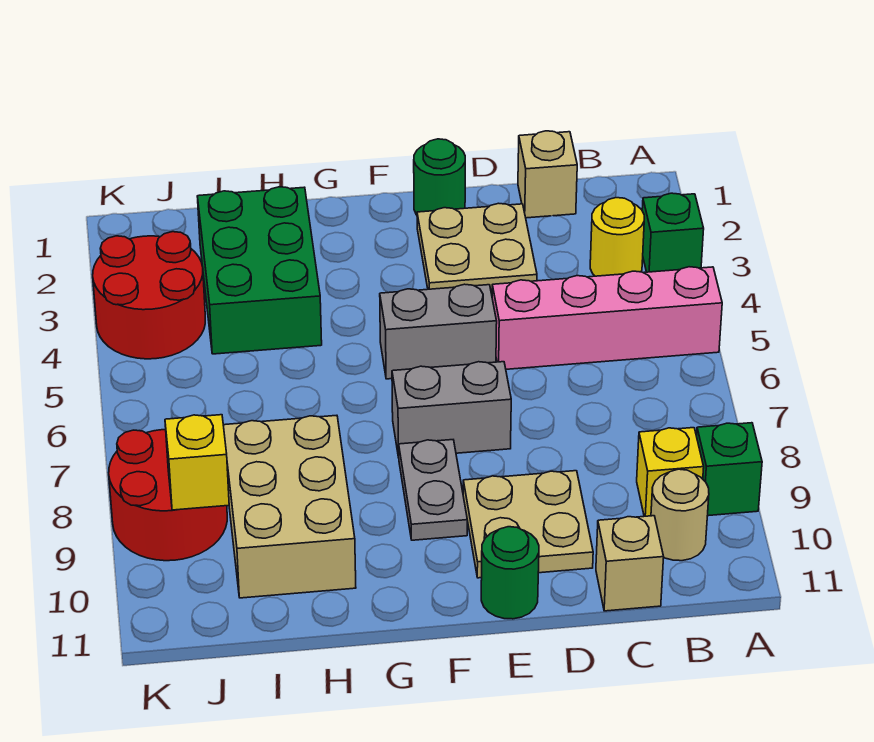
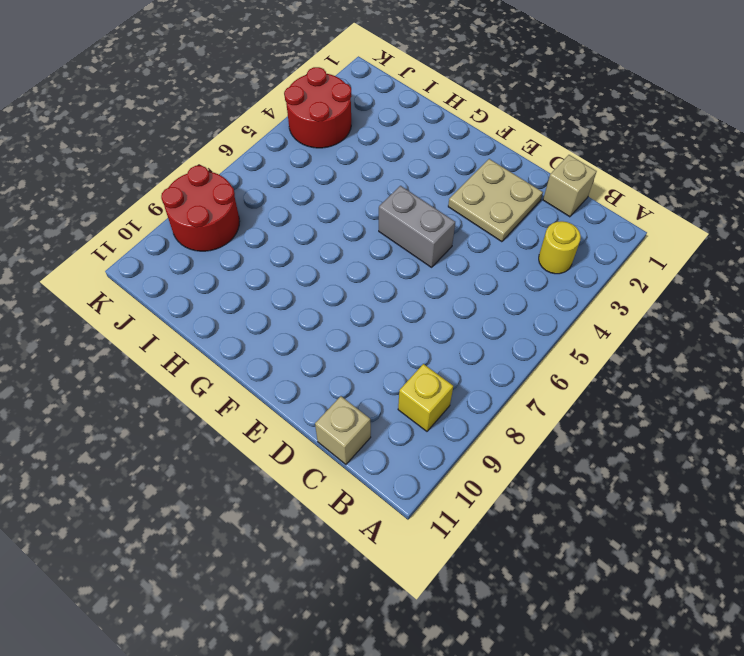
none -> green 1x1 brick [642,193,704,272]
none -> pink 1x4 brick [492,267,722,369]
none -> green 1x1 brick [697,423,762,516]

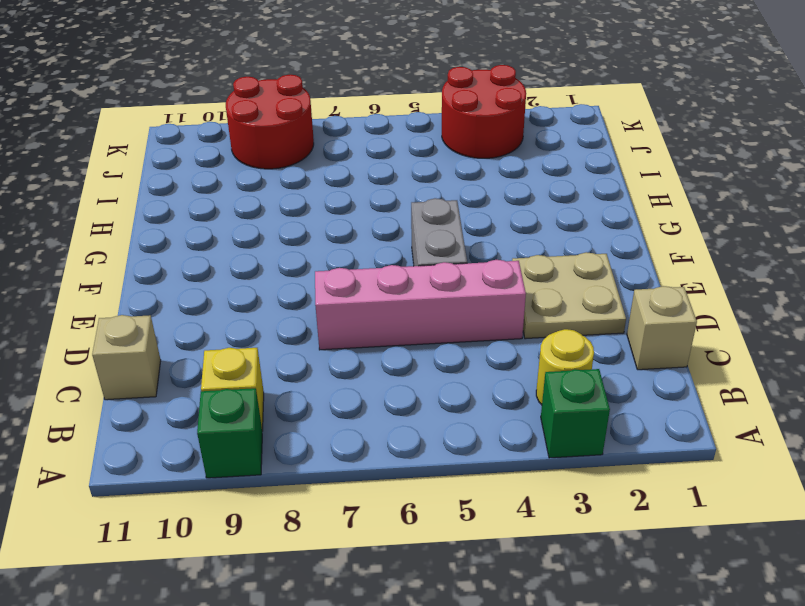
pink 1x4 brick [315,260,526,350] -> pink 1x4 brick turned to [492,267,722,369]
none -> tan 1x1 round brick [651,469,709,561]
none -> tan 2x2 plate [463,471,593,578]
none -> green 1x1 round brick [414,139,465,215]

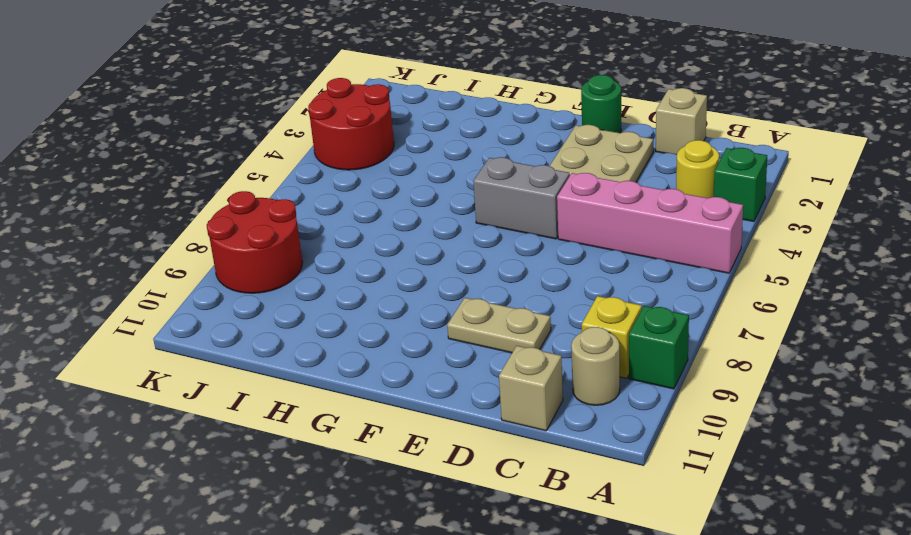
tan 1x2 plate [447,298,551,353] -> tan 2x2 plate [463,471,593,578]
none -> grey 1x2 brick [392,362,511,457]
none -> green 1x1 round brick [481,527,539,619]
none -> grey 1x2 plate [399,440,467,540]

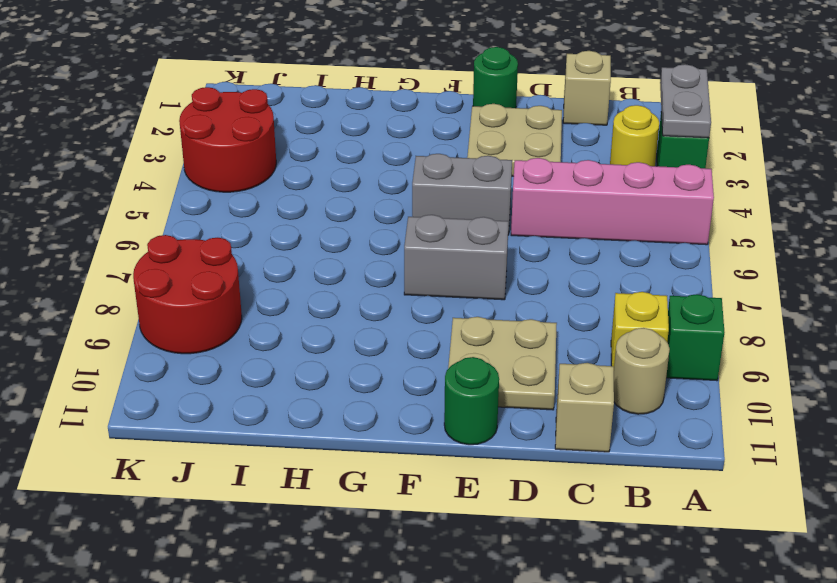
grey 1x2 plate [660,64,711,138] -> grey 1x2 plate moved to [399,440,467,540]
none -> green 2x3 brick [197,187,322,354]
none -> tan 2x3 brick [223,415,356,598]
none -> yellow 1x1 brick [165,415,229,510]

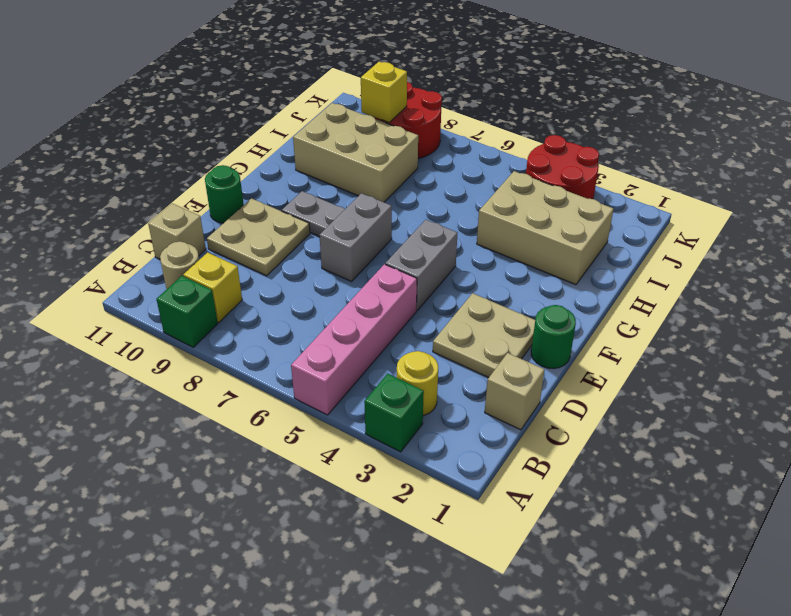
tan 2x3 brick [477,171,613,285] -> green 2x3 brick [197,187,322,354]

